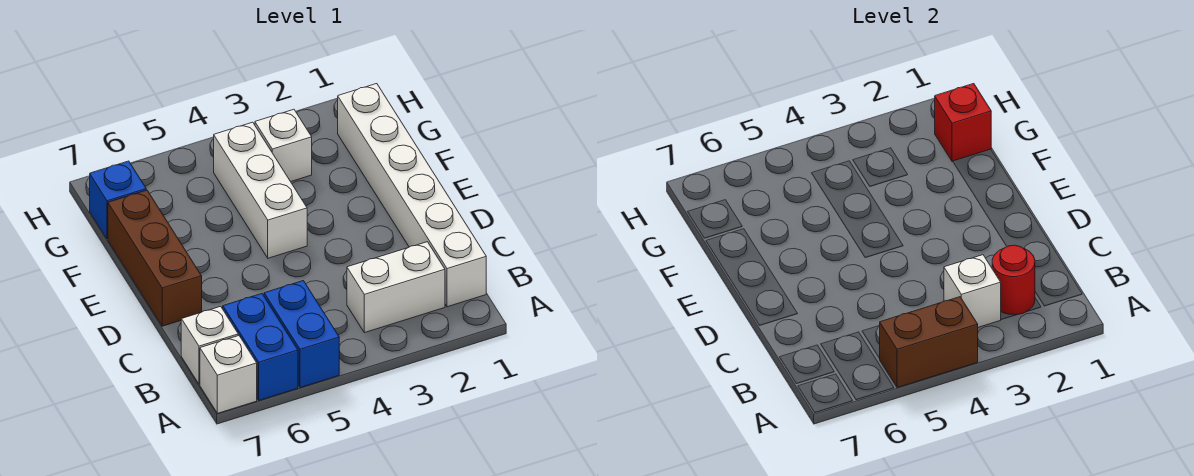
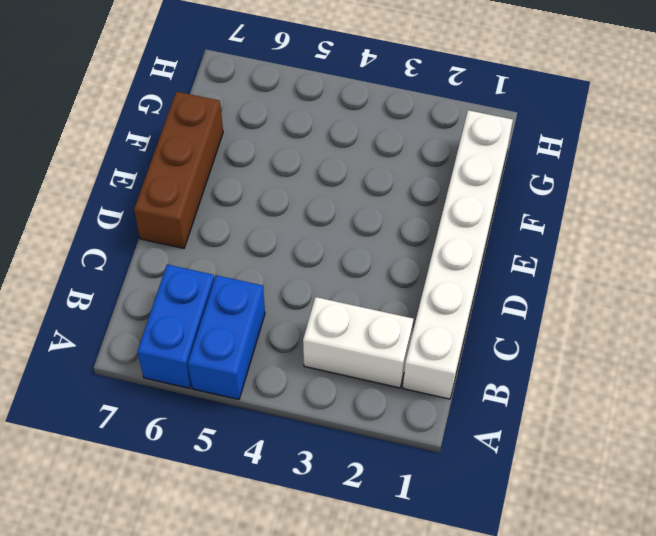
none -> white 1x1 brick [200,335,257,413]
none -> white 1x1 brick [181,306,238,384]
none -> white 1x3 brick [214,122,307,258]

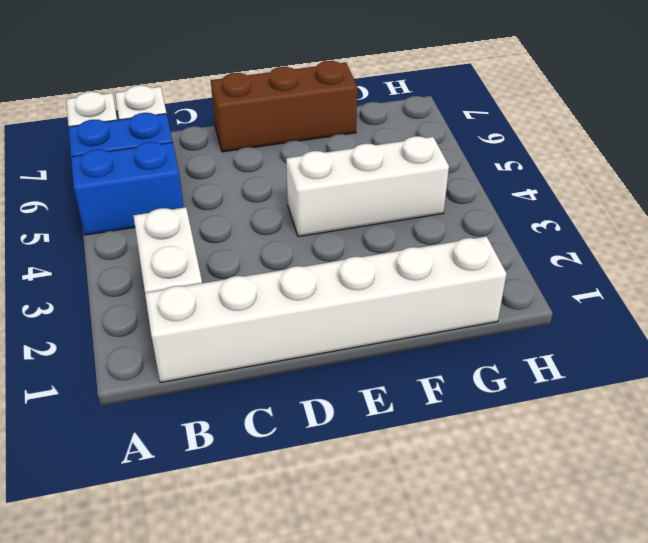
none -> white 1x1 brick [255,109,312,182]
none -> blue 1x1 brick [90,161,146,239]
none -> brown 1x2 brick [879,297,978,388]

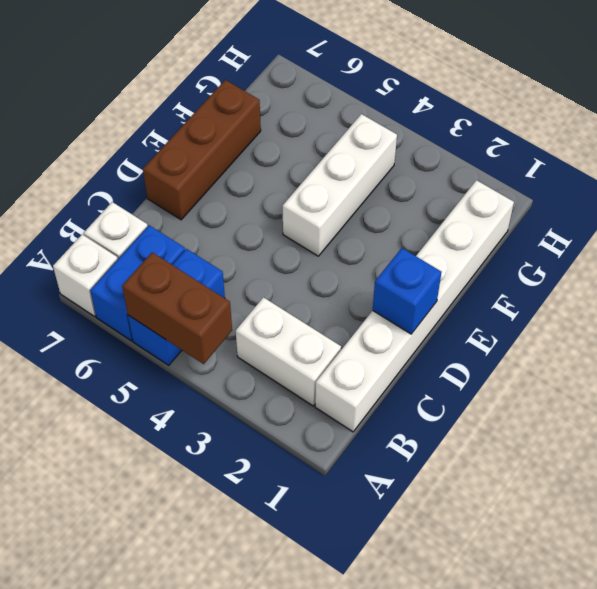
blue 1x1 brick [373,248,441,334] -> blue 1x1 brick moved to [90,161,146,239]
none -> white 1x1 brick [255,109,312,182]
none -> red 1x1 round brick [992,245,1035,315]
none -> white 1x1 brick [944,255,1001,327]

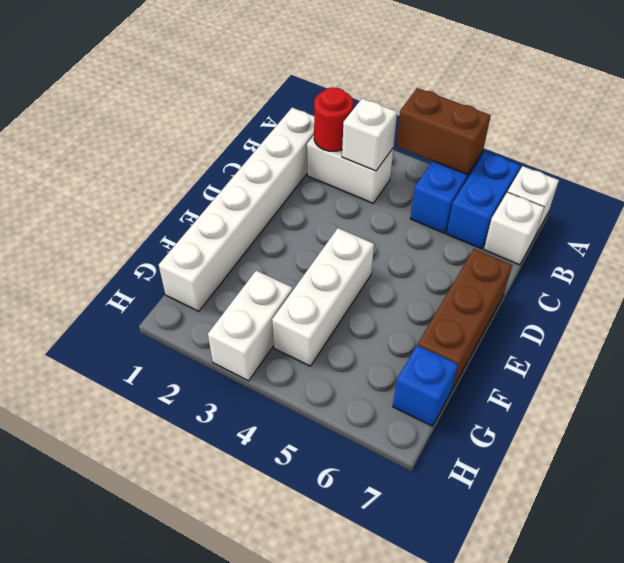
white 1x2 brick [208,271,293,381] -> white 1x1 brick [255,109,312,182]
none -> red 1x1 brick [935,84,991,161]

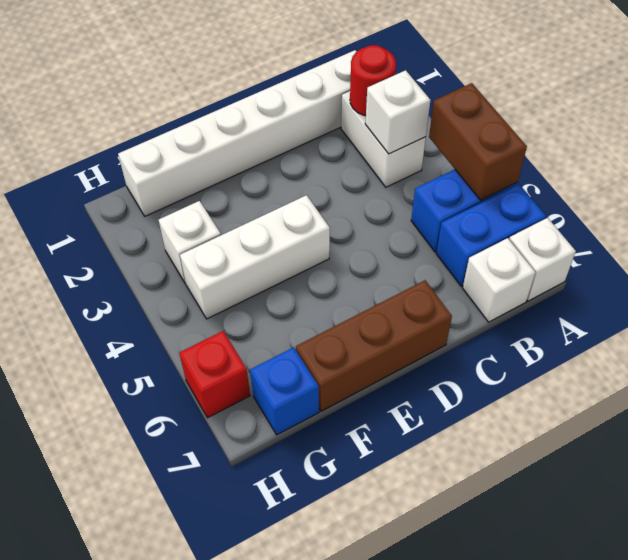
red 1x1 brick [179,331,250,418] -> red 1x1 brick moved to [935,84,991,161]

